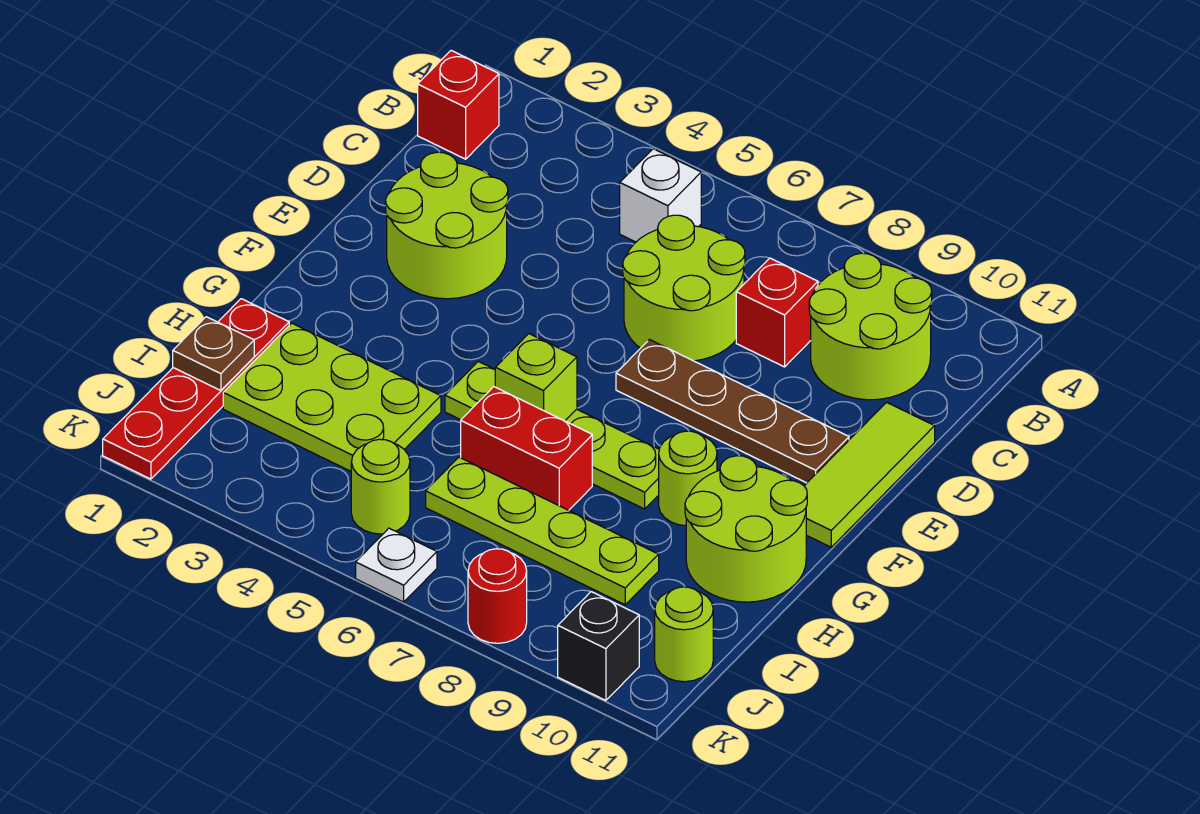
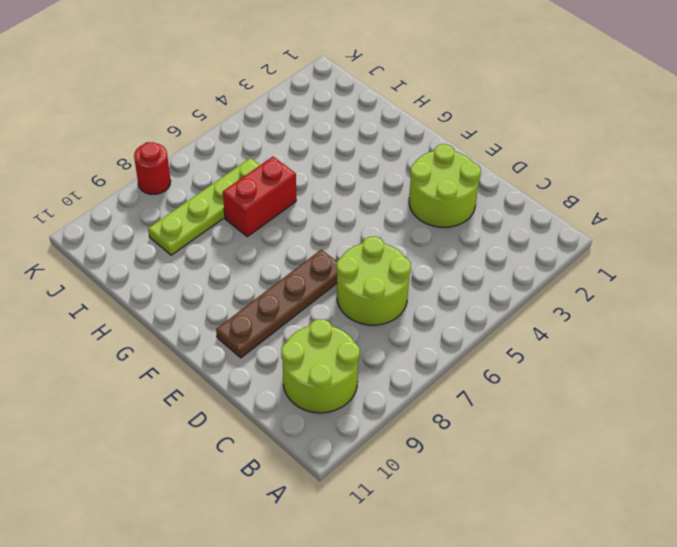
none -> red 1x1 brick [418,50,499,159]
none -> white 1x1 brick [620,149,701,242]
none -> red 1x1 brick [736,258,818,367]

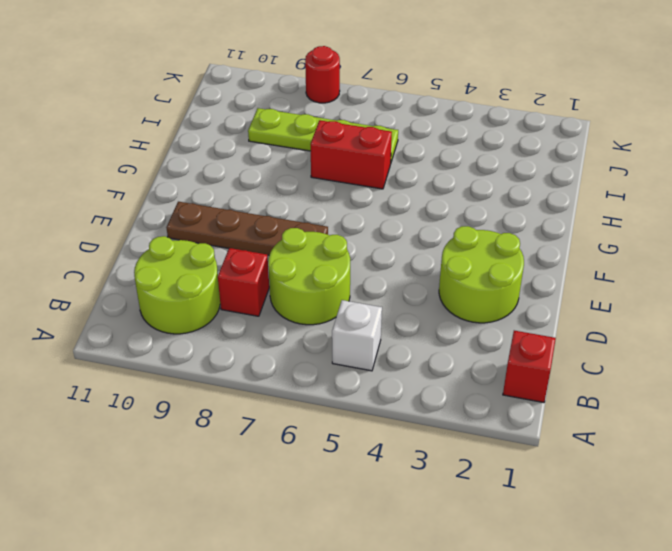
none -> lime 1x3 tile [805,402,935,547]
none -> lime 1x4 plate [445,361,659,509]
none -> lime 1x1 round brick [659,431,717,526]

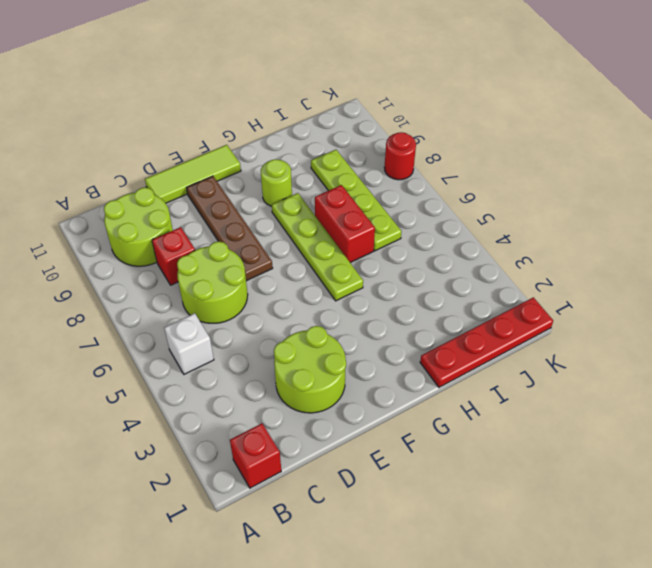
none -> lime 2x2 round brick [685,456,807,602]
none -> lime 2x3 plate [223,323,441,471]
none -> lime 1x1 round brick [351,439,410,534]

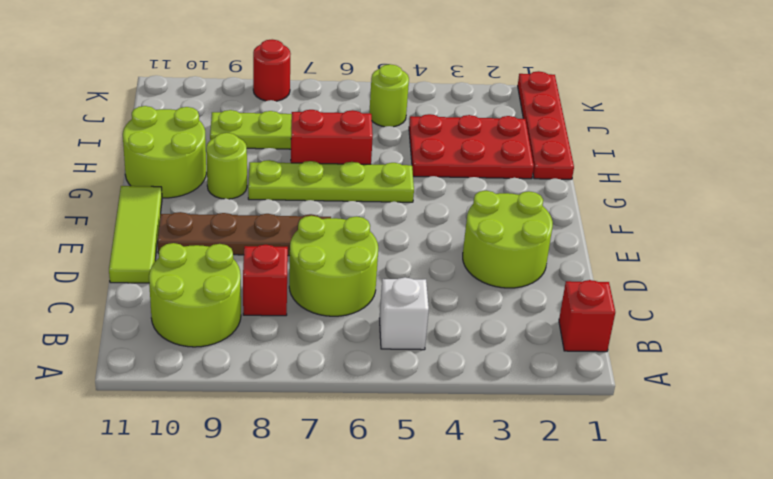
red 2x3 plate [409,114,534,179] -> lime 2x3 plate [223,323,441,471]
none -> lime 1x1 round brick [655,587,713,682]
none -> white 1x1 plate [356,528,437,602]
none -> black 1x1 brick [558,592,639,700]

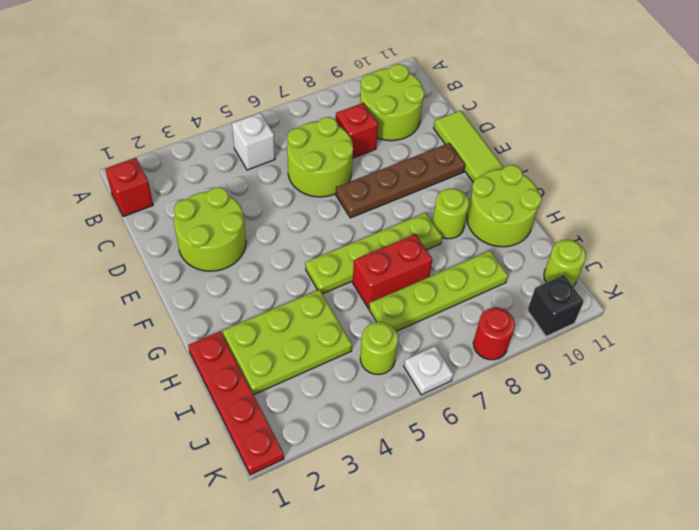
none -> lime 1x1 brick [495,334,577,421]
none -> brown 1x1 plate [173,317,254,391]

